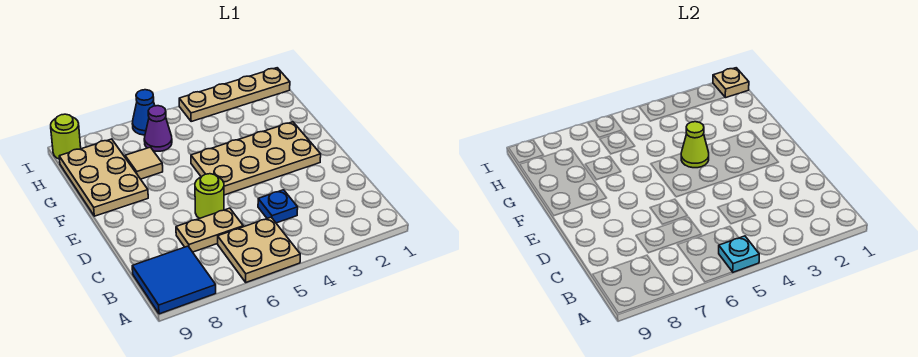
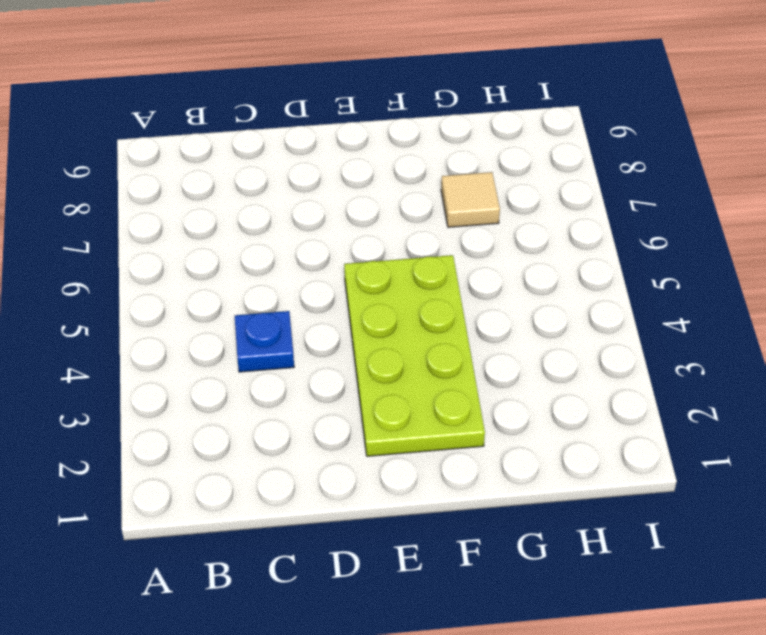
lime 2x4 plate [344,255,485,456] -> tan 2x4 plate [191,122,321,195]
none -> tan 2x2 plate [218,217,300,282]
none -> blue 2x2 tile [132,246,216,314]
none -> tan 1x2 plate [176,208,243,252]

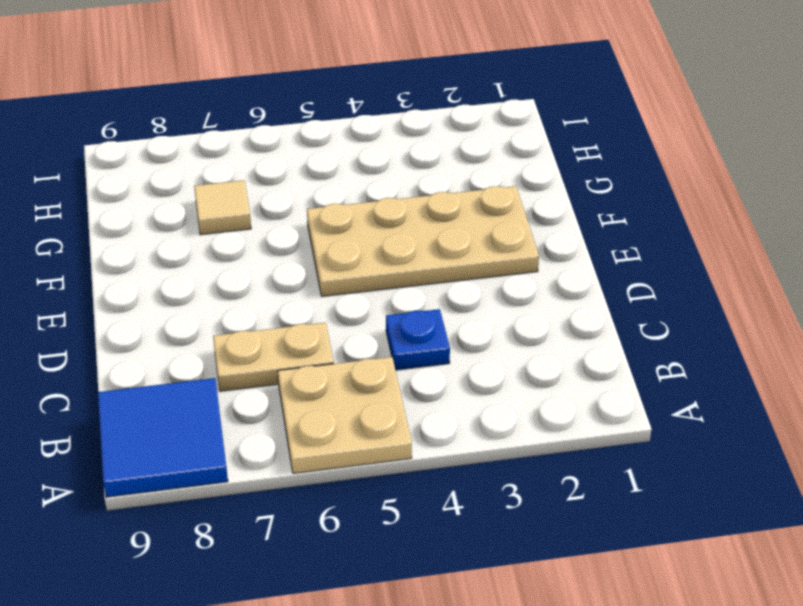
none -> lime 1x1 round brick [195,174,224,219]
none -> tan 2x3 plate [59,139,148,216]
none -> purple 1x1 cone [144,106,172,151]

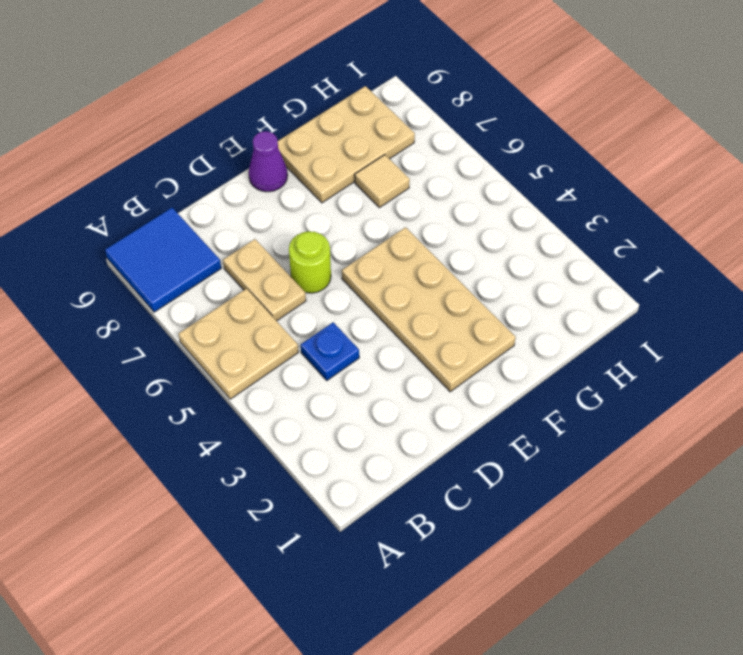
purple 1x1 cone [249,131,288,192] -> purple 1x1 cone moved to [144,106,172,151]
none -> tan 1x4 plate [179,68,290,121]
none -> blue 1x1 cone [132,90,155,135]
none -> lime 1x1 round brick [51,114,81,159]

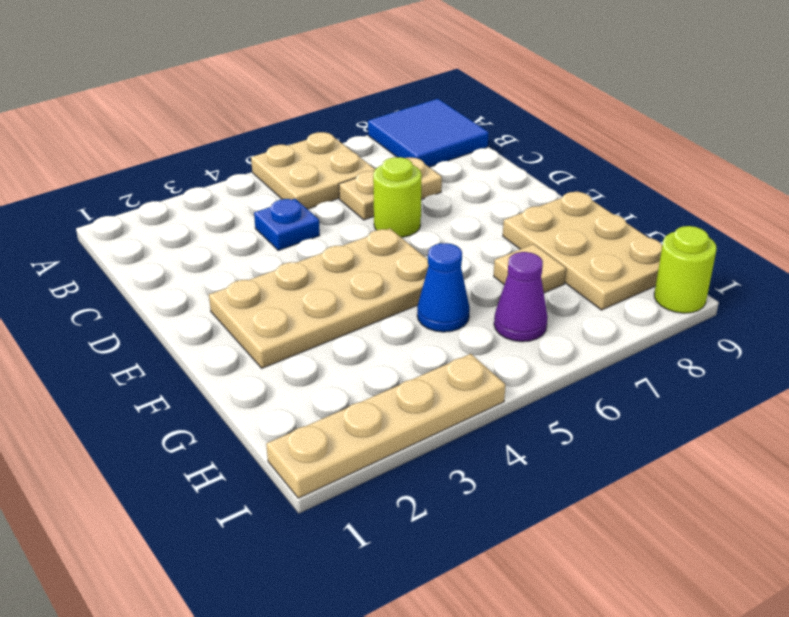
blue 1x1 cone [417,243,470,332] -> blue 1x1 cone moved to [132,90,155,135]
none -> cyan 1x1 plate [719,236,759,272]
none -> lime 1x1 cone [681,122,709,168]
none -> tan 1x1 plate [713,68,749,98]

